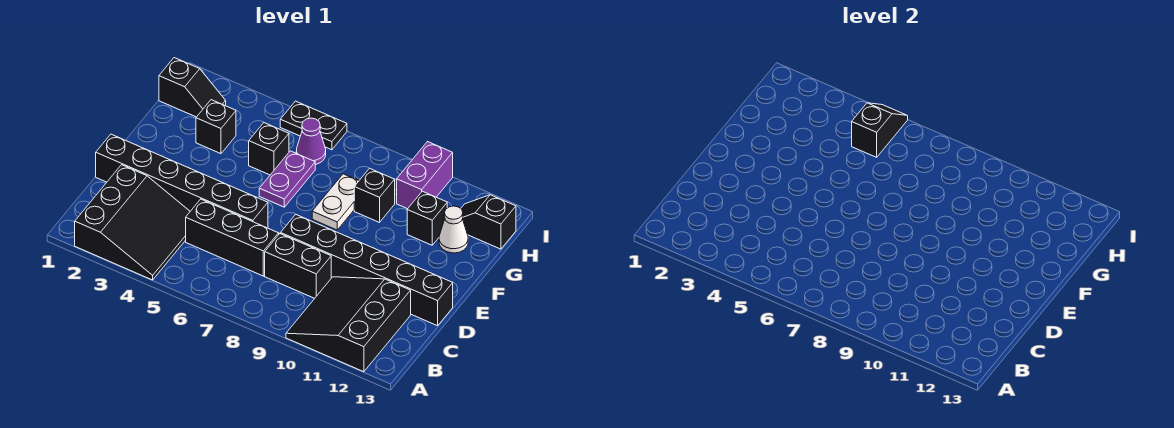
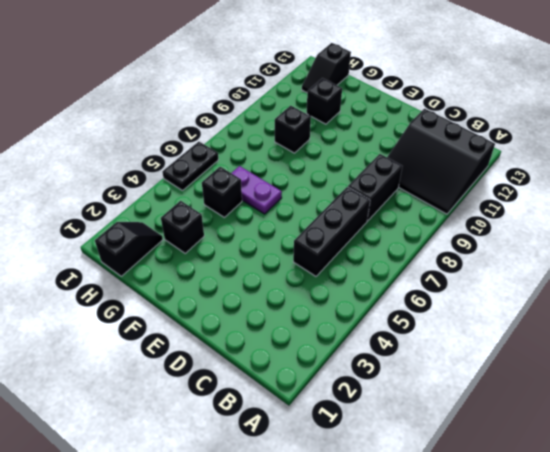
none -> black 3x3 slope [75,165,190,280]
none -> black 1x6 brick [96,134,268,228]
none -> black 1x6 brick [281,214,453,326]

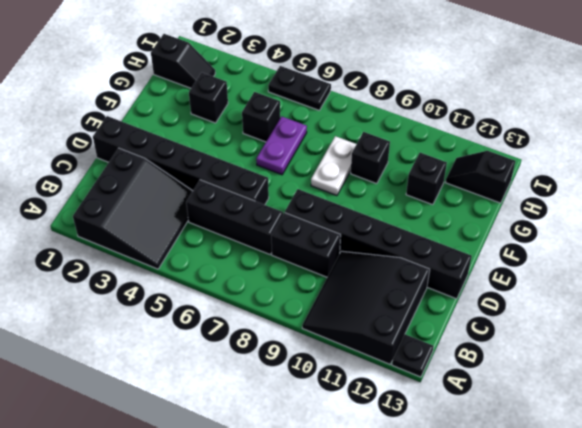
black 1x1 plate [392,334,434,377] -> none
none -> white 1x1 cone [439,206,468,253]
none -> purple 1x1 cone [296,118,326,165]
none -> purple 1x2 brick [397,142,453,209]

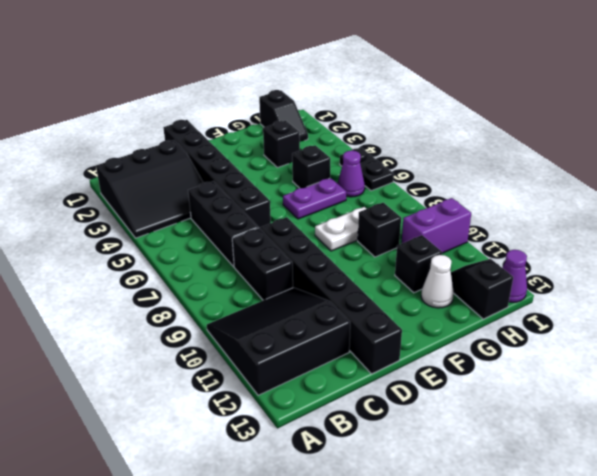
purple 1x1 cone [503,250,527,302] -> none
none -> black 1x2 slope [852,103,908,157]

